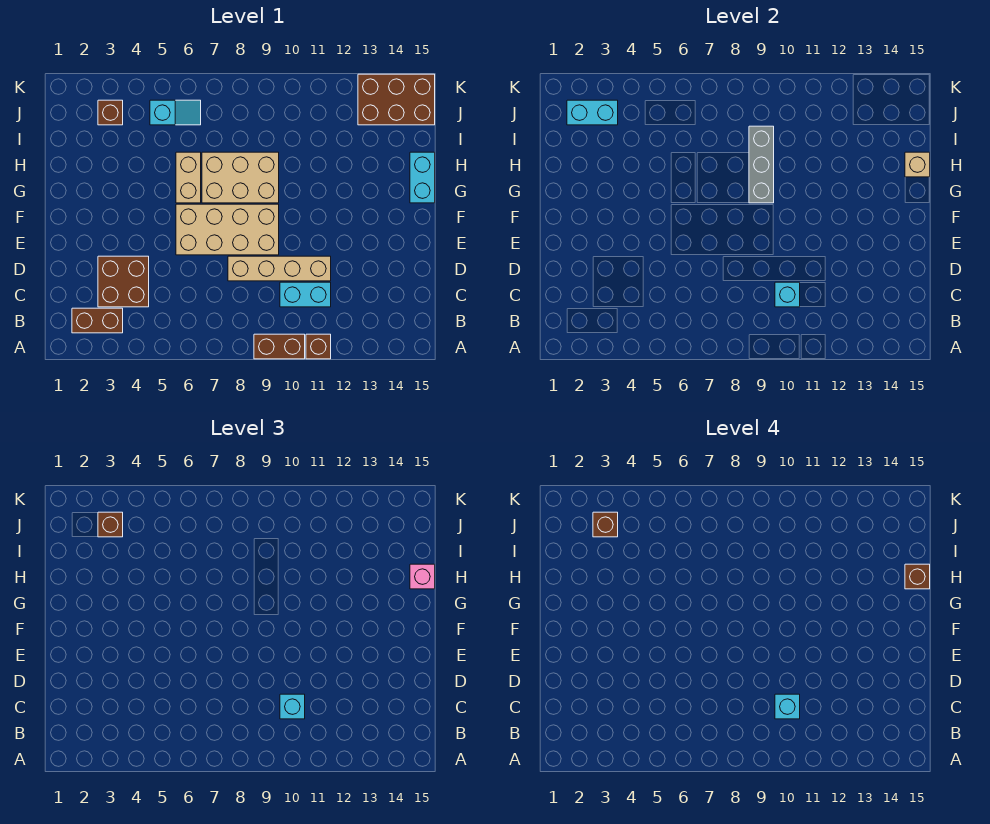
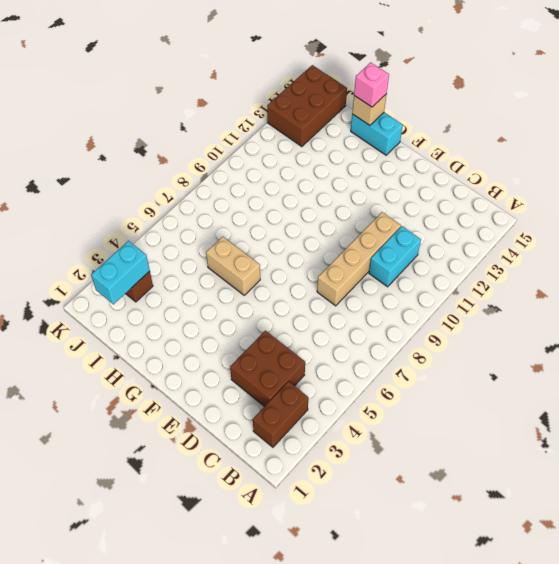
none -> brown 1x2 brick [254,334,305,359]
none -> brown 1x1 brick [306,334,331,359]
none -> tan 2x4 brick [176,204,279,255]

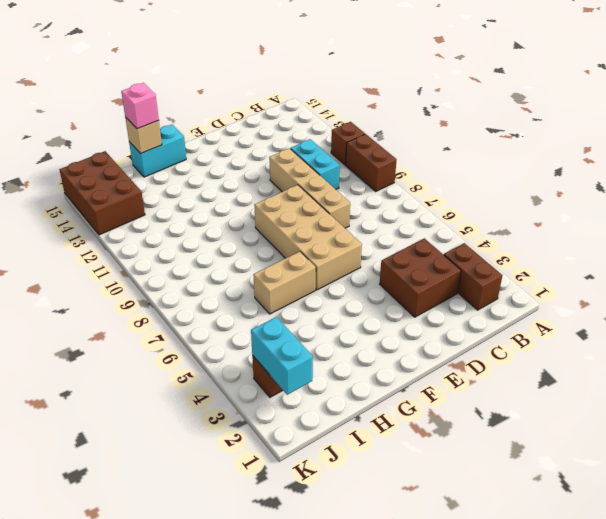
none -> tan 2x3 brick [202,152,279,203]
none -> cyan 1x2 slope [150,100,201,125]
none -> cyan 1x1 brick [775,282,800,307]

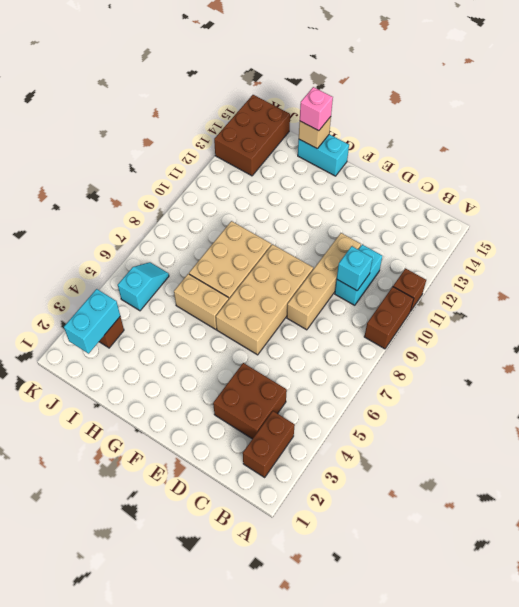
none -> grey 1x3 brick [749,126,774,203]
none -> cyan 1x1 brick [280,694,305,719]
none -> brown 1x1 brick [98,512,123,537]

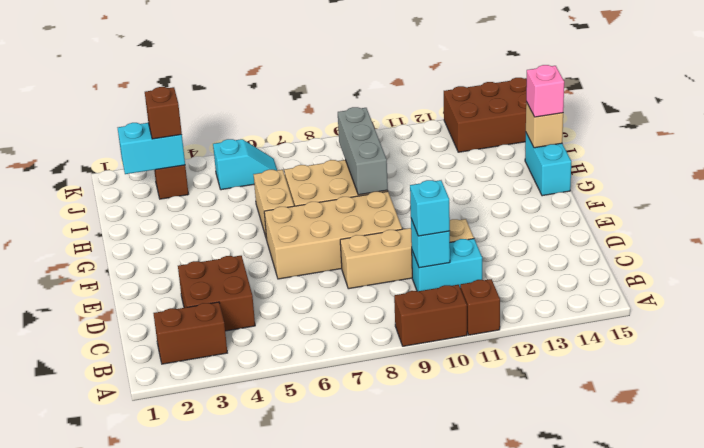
none -> cyan 1x1 brick [775,694,800,719]
none -> brown 1x1 brick [905,564,930,589]
none -> brown 1x1 brick [593,512,618,537]

